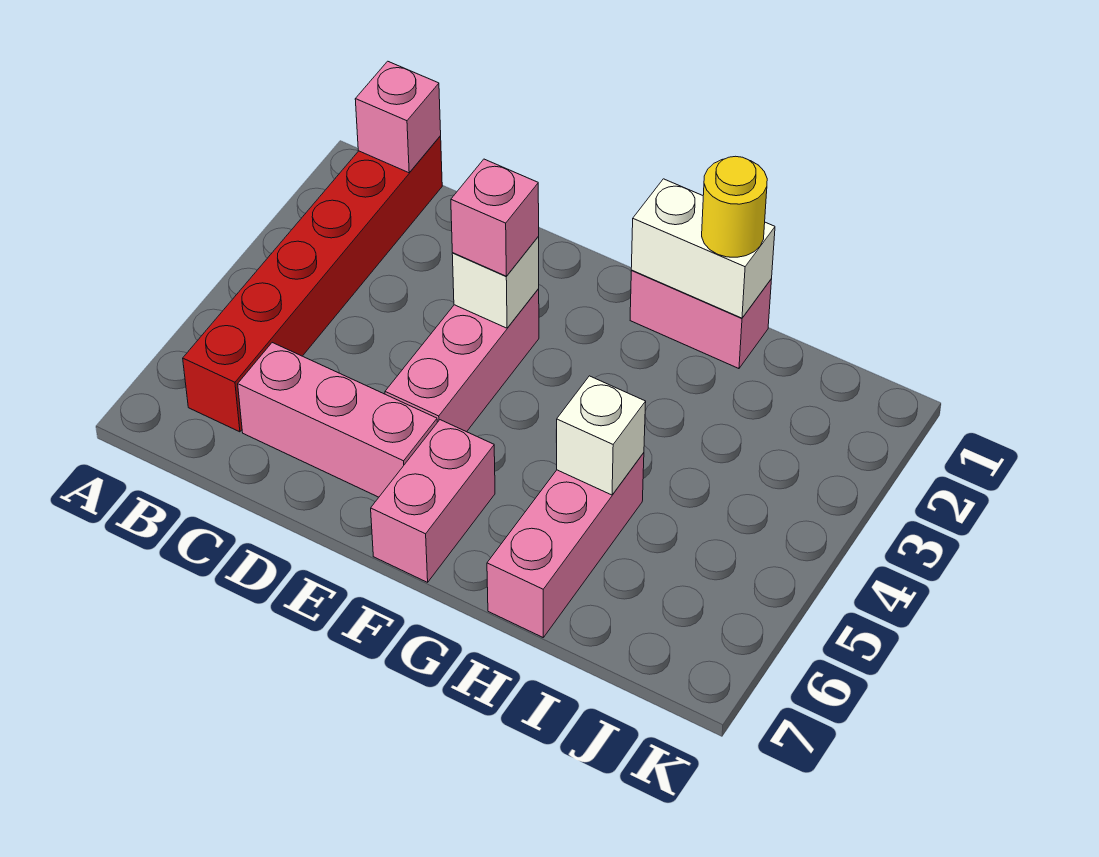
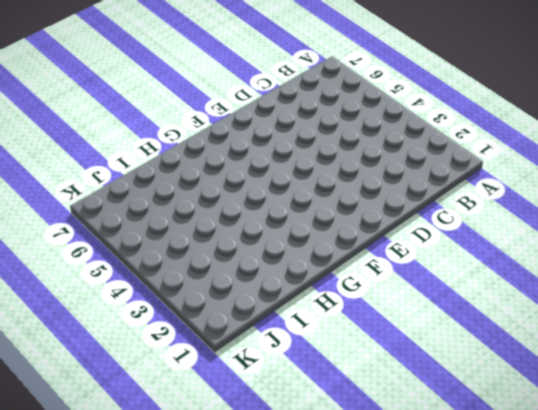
none -> red 1x6 brick [183,136,442,432]
none -> pink 1x3 brick [238,343,437,497]
none -> pink 1x3 brick [385,289,539,432]

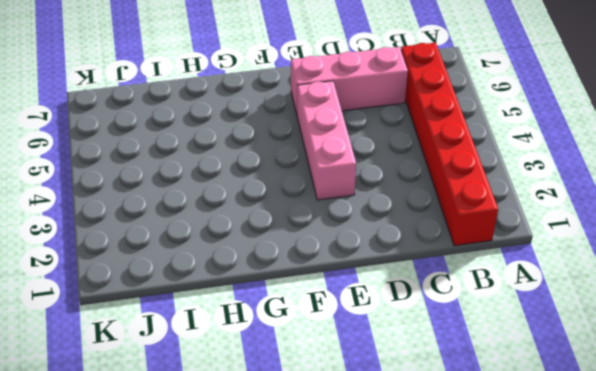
none -> pink 1x2 brick [371,420,495,582]
none -> pink 1x2 brick [630,270,772,369]
none -> pink 1x3 brick [487,453,644,637]

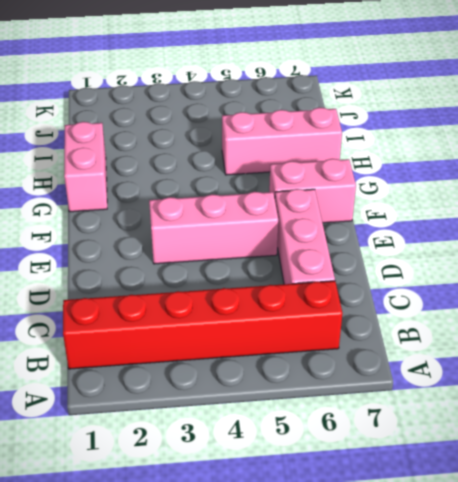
none -> pink 1x1 brick [355,61,441,173]
none -> white 1x1 brick [452,237,539,328]
none -> white 1x2 brick [631,179,775,318]

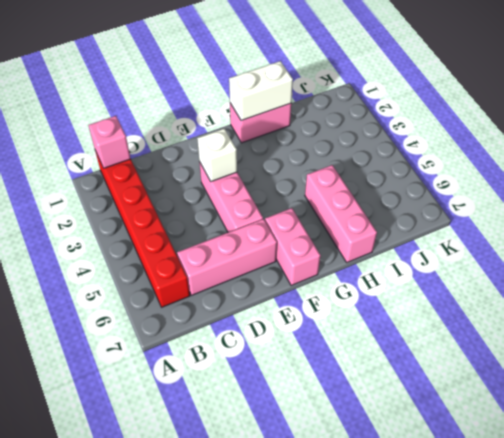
none -> white 1x1 brick [556,376,646,495]
none -> pink 1x1 brick [451,159,539,276]
none -> yellow 1x1 round brick [702,156,767,257]

